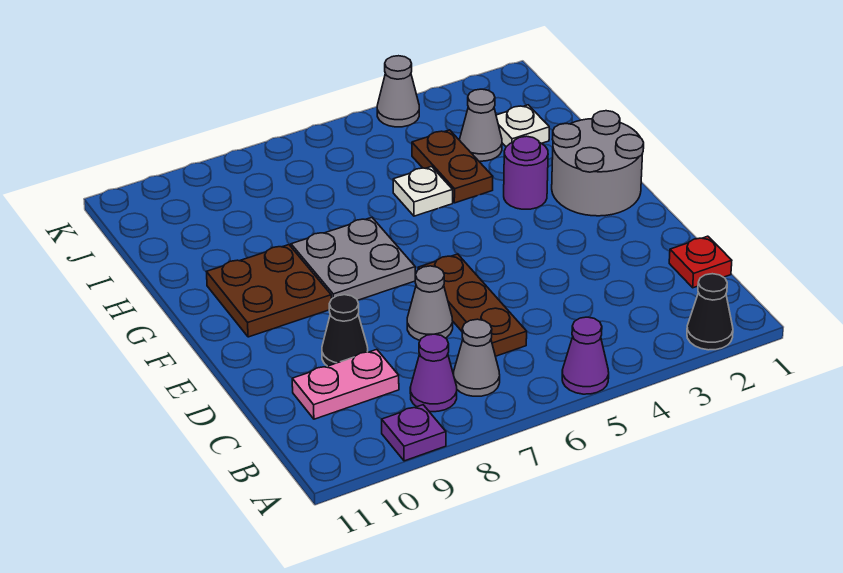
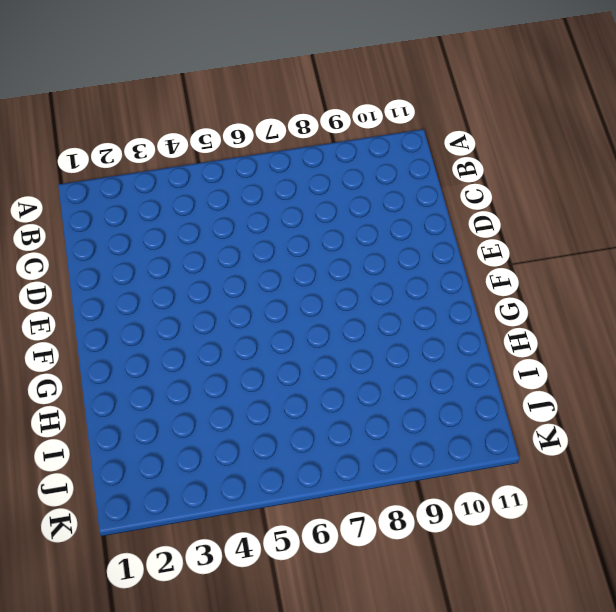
none -> black 1x1 cone [687,274,733,350]
none -> purple 1x1 cone [562,317,609,394]
none -> purple 1x1 plate [382,405,446,461]

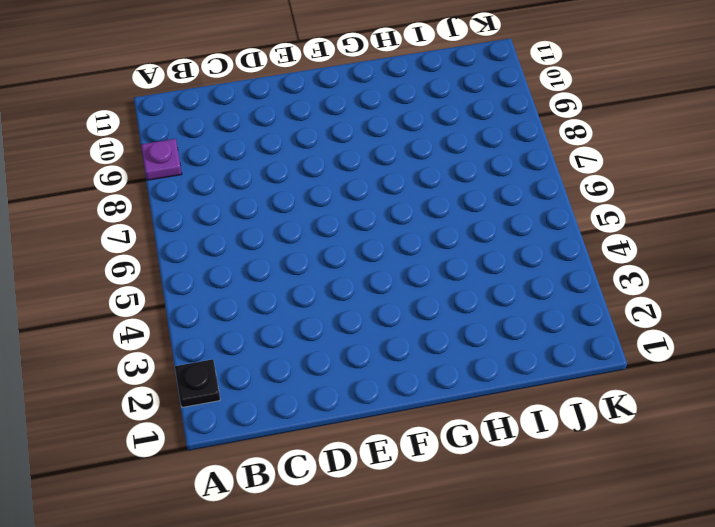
black 1x1 plate [175,359,220,407] -> black 1x1 cone [687,274,733,350]
none -> purple 1x1 cone [562,317,609,394]
none -> grey 1x1 cone [453,319,500,396]
none -> purple 1x1 cone [410,334,457,412]

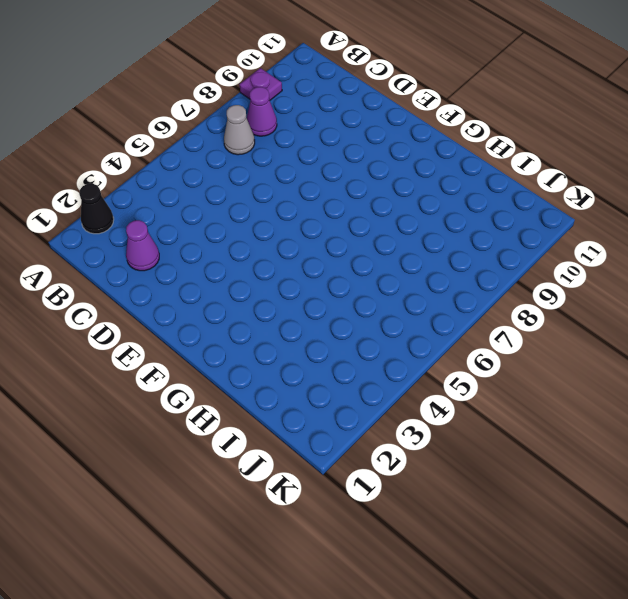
purple 1x1 cone [126,220,159,271] -> purple 1x1 cone moved to [562,317,609,394]
none -> red 1x1 plate [669,236,732,288]
none -> brown 1x3 plate [418,254,527,356]
none -> pink 1x2 plate [292,349,399,419]

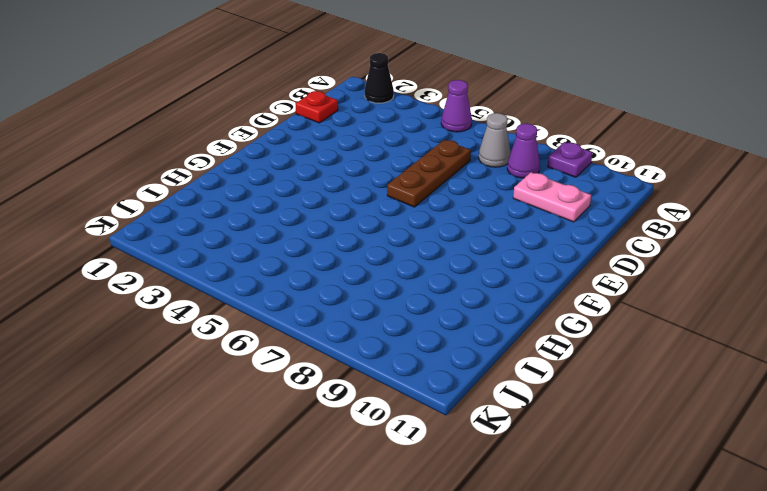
none -> grey 1x1 cone [407,266,453,340]
none -> black 1x1 cone [322,295,368,366]
none -> grey 2x2 round brick [552,111,644,216]

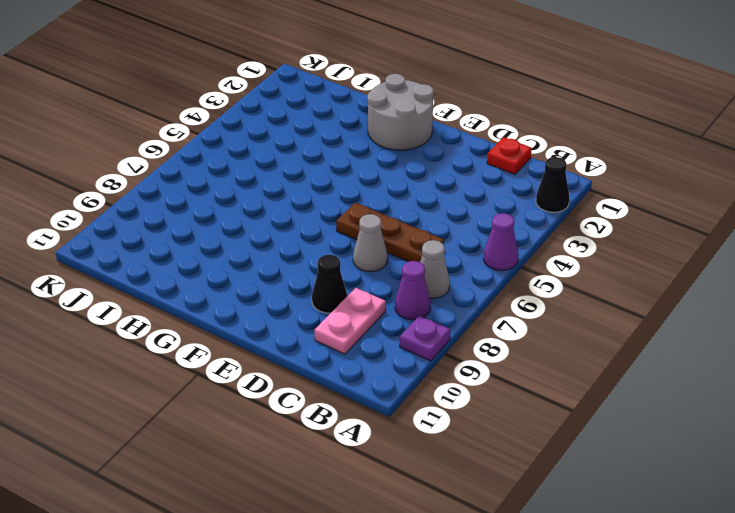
none -> grey 2x2 plate [291,218,415,300]
none -> brown 2x2 plate [207,245,331,337]
none -> purple 1x1 round brick [504,136,548,209]

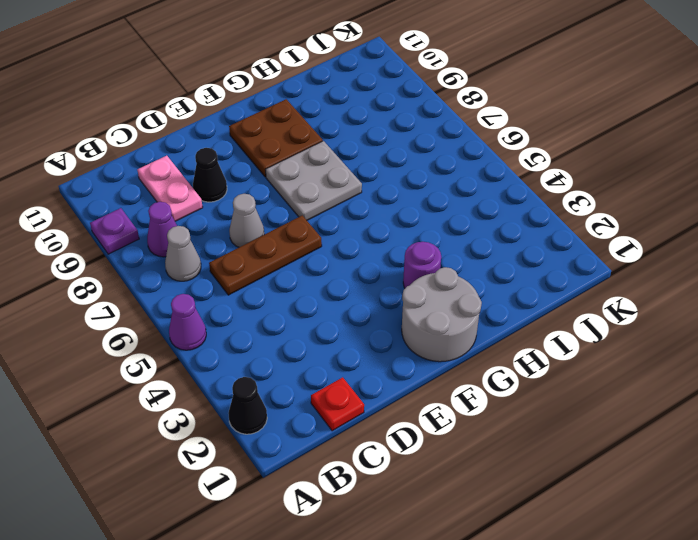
none -> brown 1x2 plate [412,130,493,203]
none -> white 1x1 plate [393,167,453,216]
none -> white 1x1 plate [496,105,549,147]

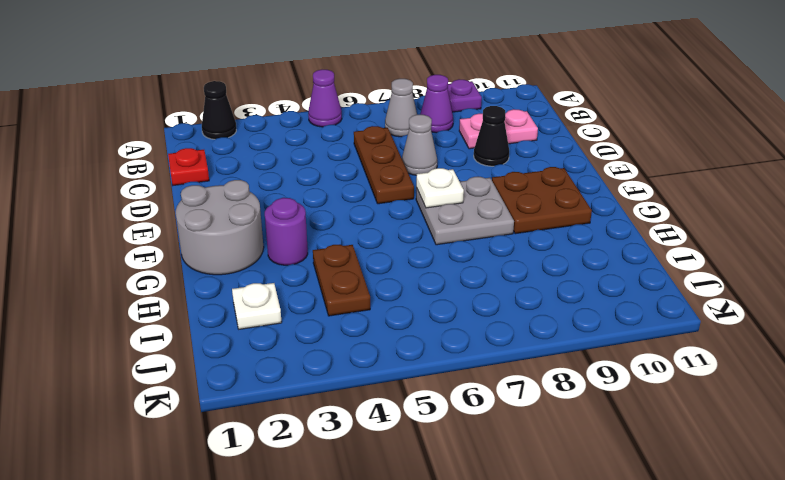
white 1x1 plate [416,168,464,208] -> white 1x1 plate moved to [393,167,453,216]
none -> grey 1x1 cone [459,89,502,161]
none -> grey 1x1 cone [377,56,419,127]

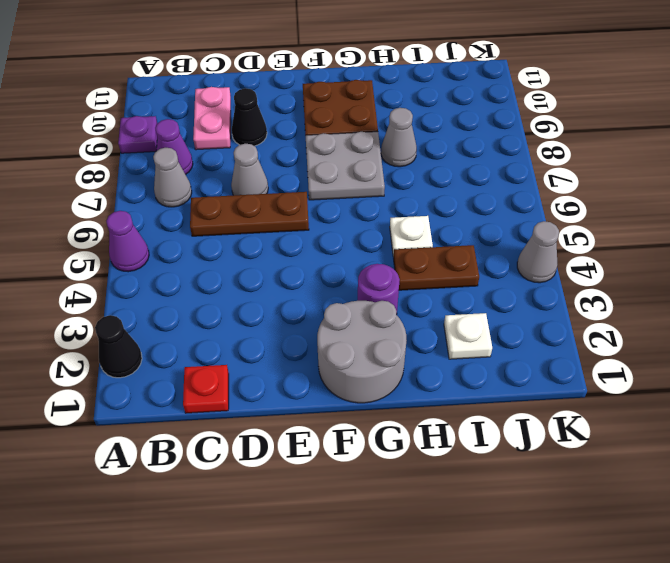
grey 1x1 cone [381,108,417,167] -> grey 1x1 cone moved to [459,89,502,161]

